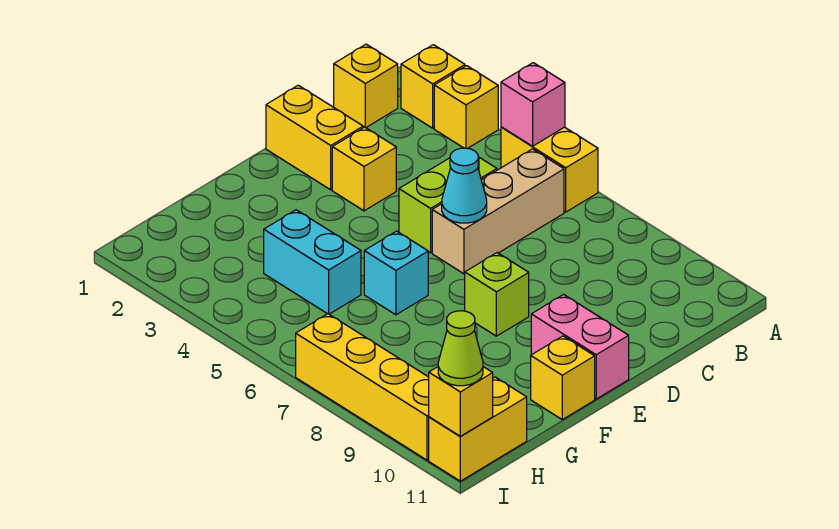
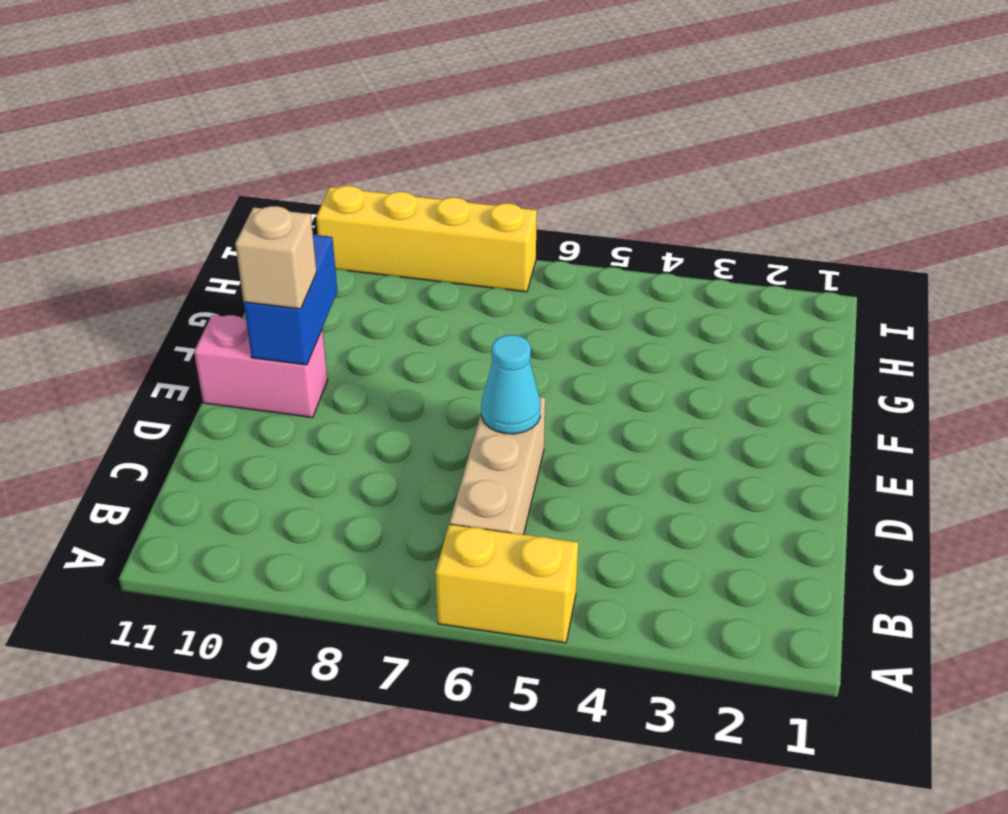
blue 1x2 brick [244,235,337,365] -> none
tan 1x1 brick [235,206,317,309] -> none
none -> yellow 1x1 brick [401,45,465,128]
none -> yellow 1x1 brick [434,66,498,148]
none -> yellow 1x1 brick [334,44,398,128]

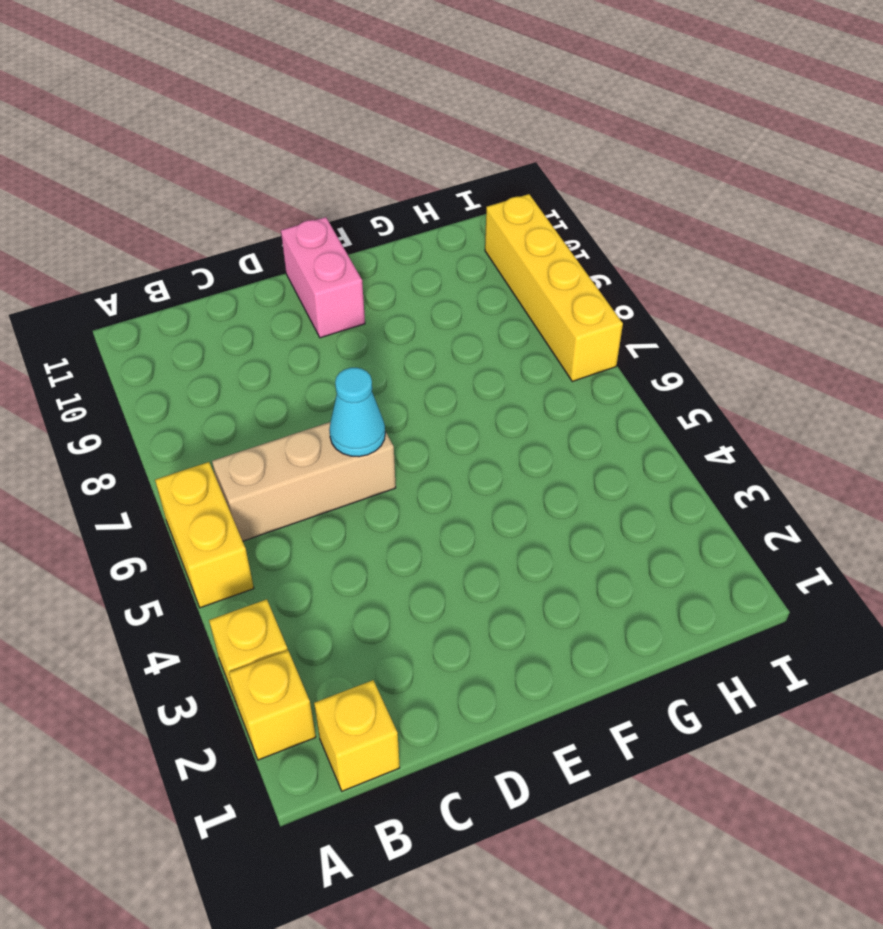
none -> lime 1x2 brick [399,157,497,253]
none -> yellow 1x2 brick [266,85,363,190]
none -> yellow 1x1 brick [332,127,396,211]

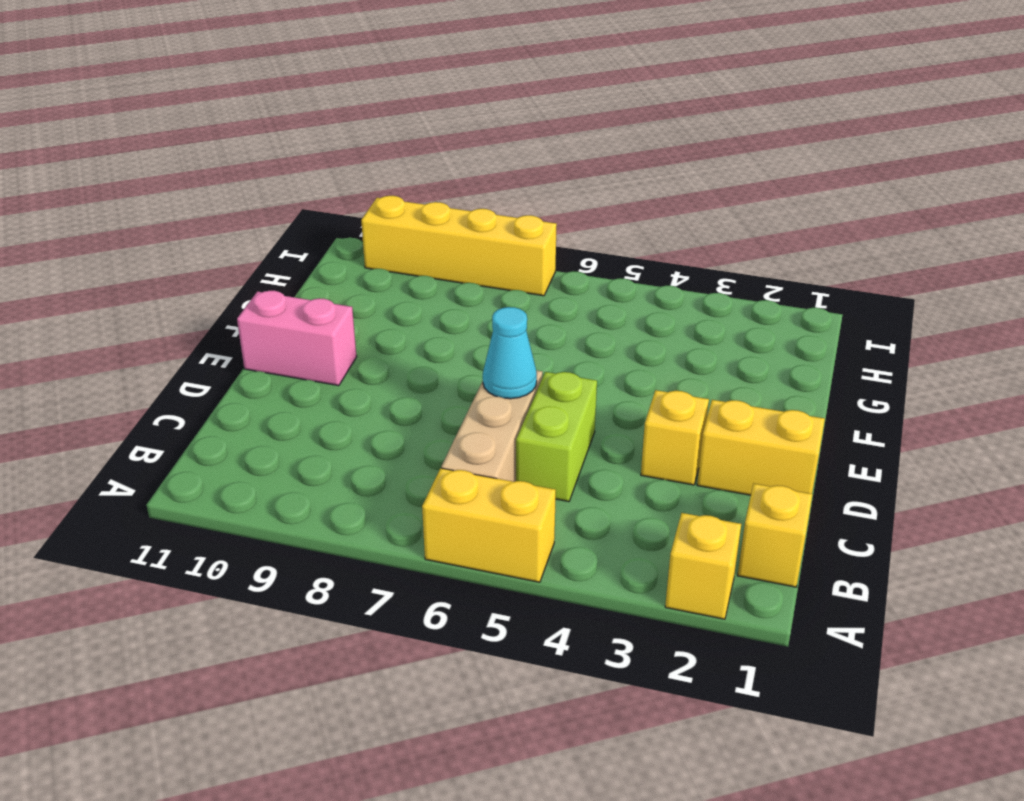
none -> yellow 1x1 brick [434,66,498,148]
none -> lime 1x1 brick [465,253,529,336]
none -> cyan 1x1 brick [364,231,428,315]

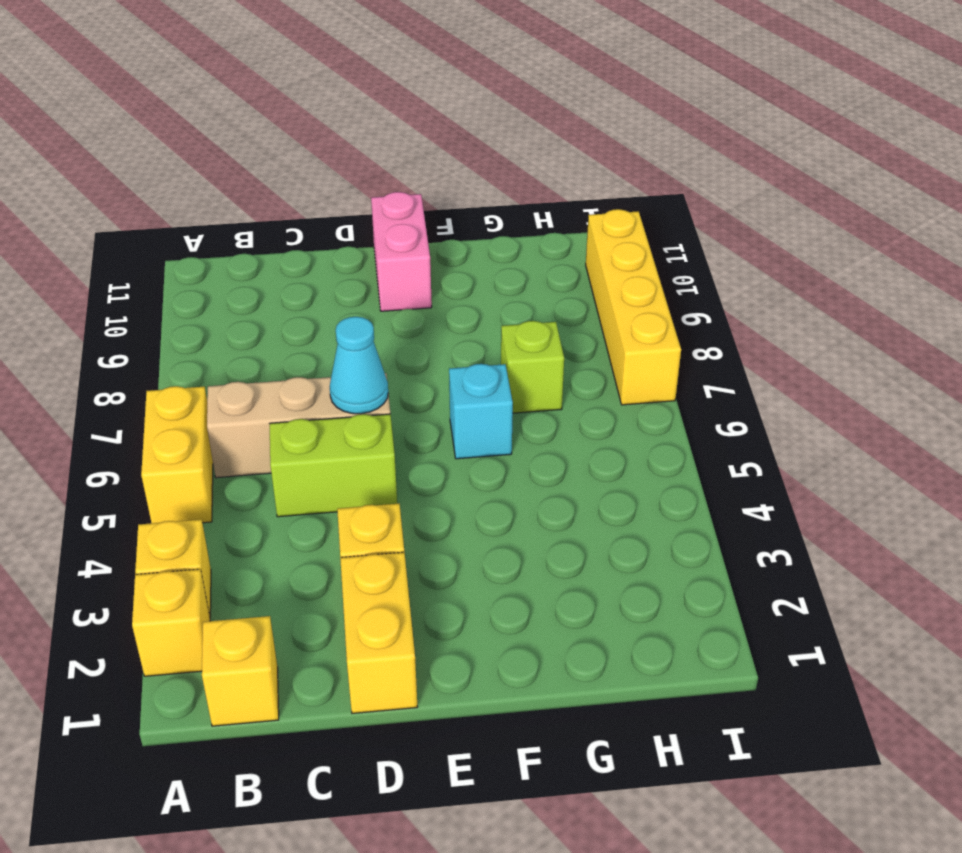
lime 1x1 brick [501,321,564,413] -> lime 1x1 brick moved to [465,253,529,336]
none -> yellow 1x1 brick [531,336,595,419]
none -> cyan 1x2 brick [264,210,361,314]
none -> yellow 1x2 brick [429,377,527,481]

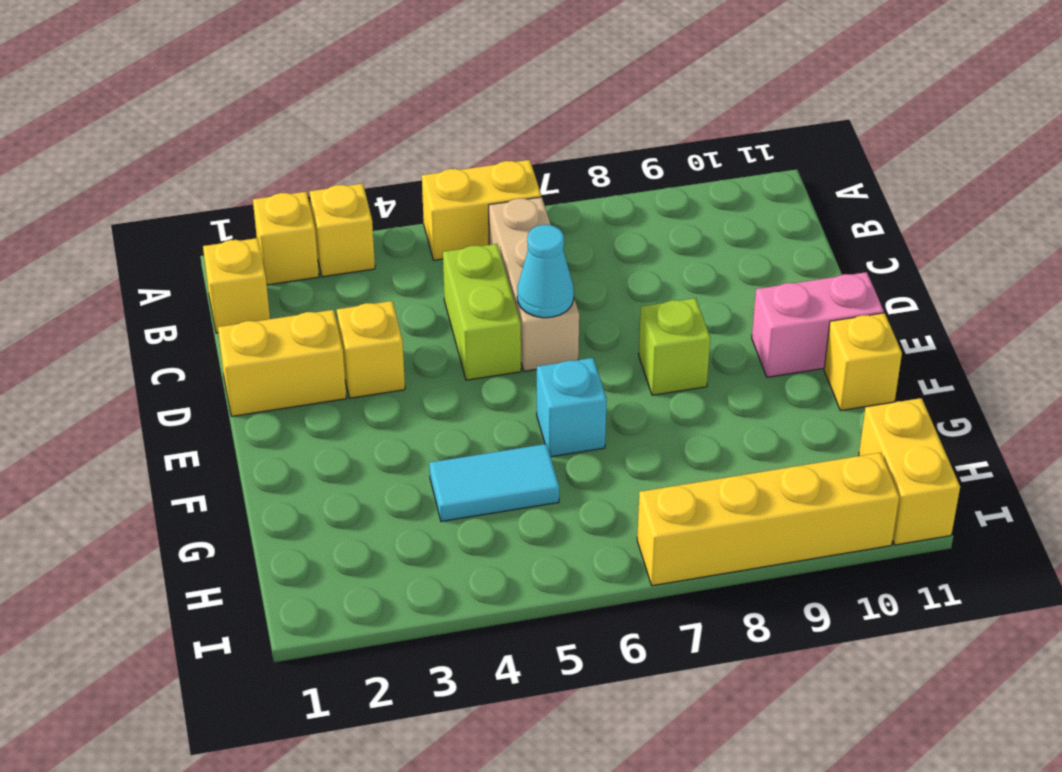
cyan 1x2 tile [429,444,559,522] -> cyan 1x2 brick [264,210,361,314]
none -> pink 1x1 brick [501,63,565,146]
none -> yellow 1x1 brick [429,367,493,436]
none -> lime 1x1 cone [438,311,483,386]

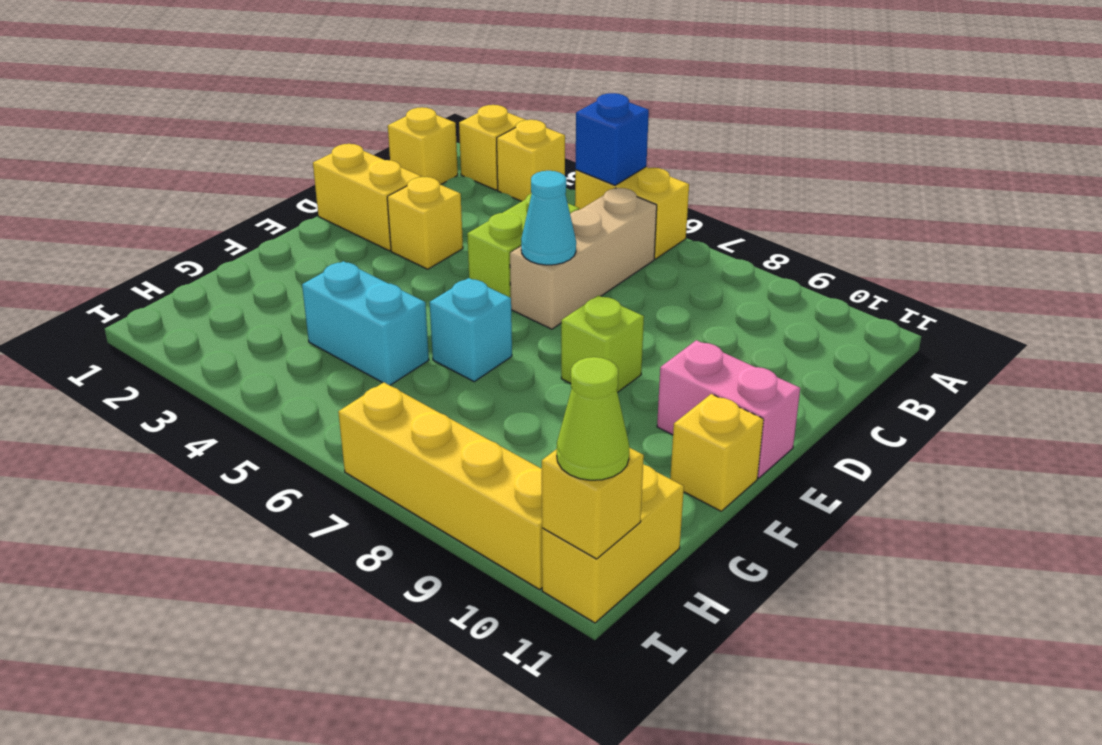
blue 1x1 brick [576,93,649,185] -> pink 1x1 brick [501,63,565,146]

